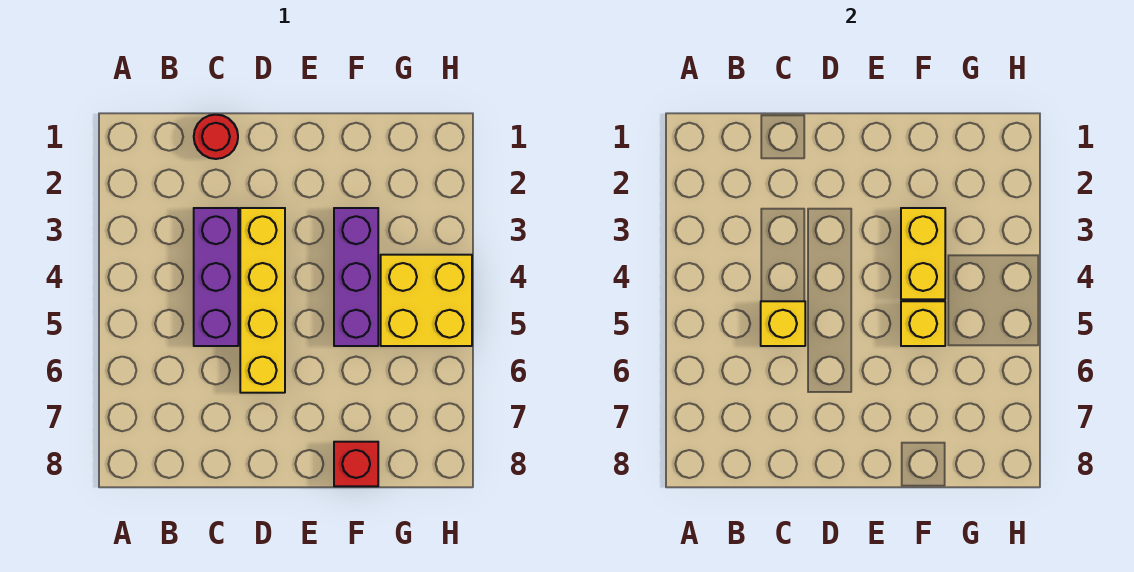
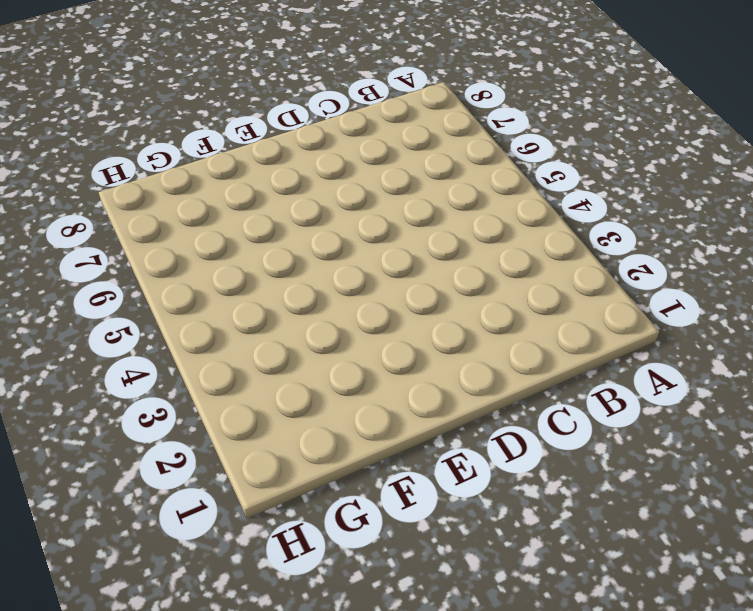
none -> red 1x1 round brick [194,115,238,159]
none -> purple 1x3 brick [194,208,238,346]

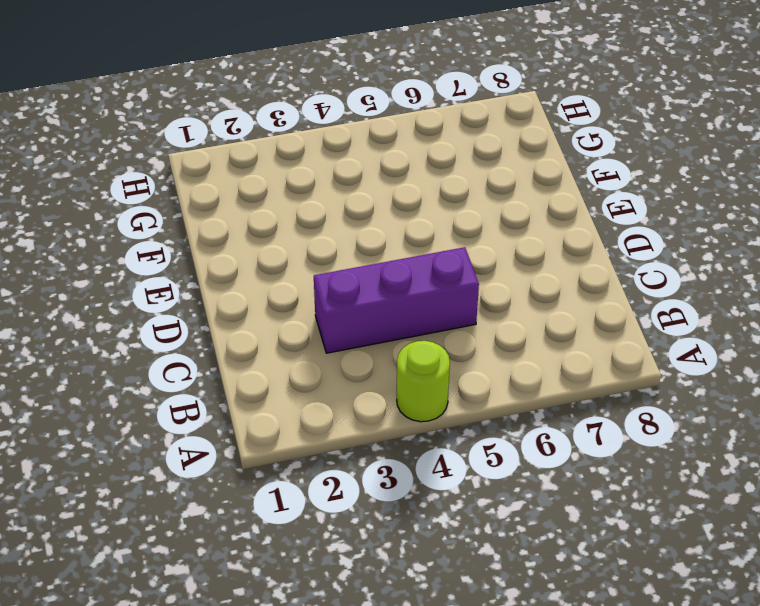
lime 1x1 round brick [397,341,450,422] -> none
none -> red 1x1 round brick [194,115,238,159]
none -> yellow 1x4 brick [240,208,285,393]

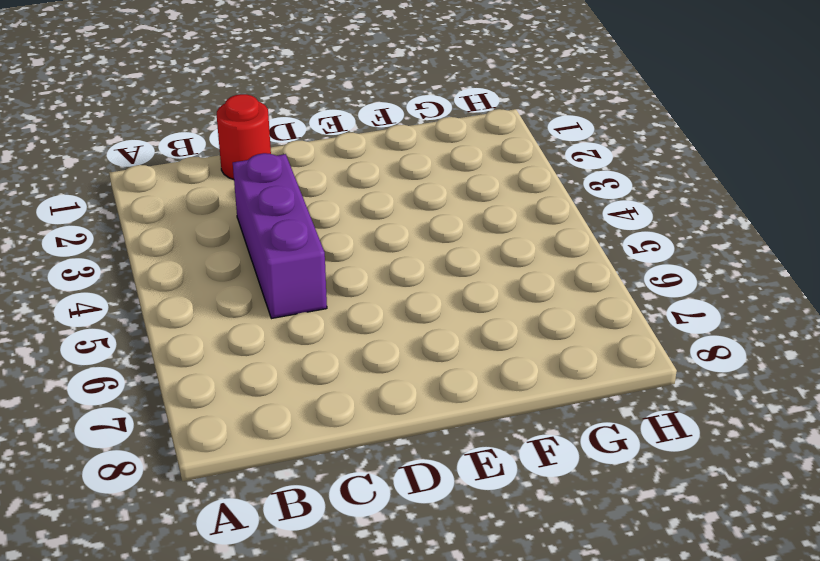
none -> yellow 1x4 brick [240,208,285,393]
none -> purple 1x3 brick [334,208,378,346]

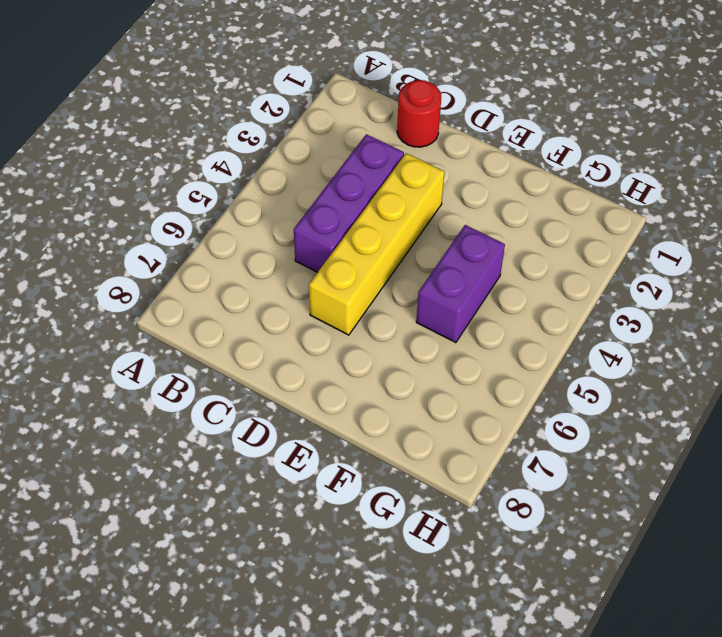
purple 1x2 brick [416,225,505,343] -> purple 1x3 brick [334,208,378,346]
none -> red 1x1 brick [334,442,378,486]
none -> yellow 2x2 brick [381,255,472,346]

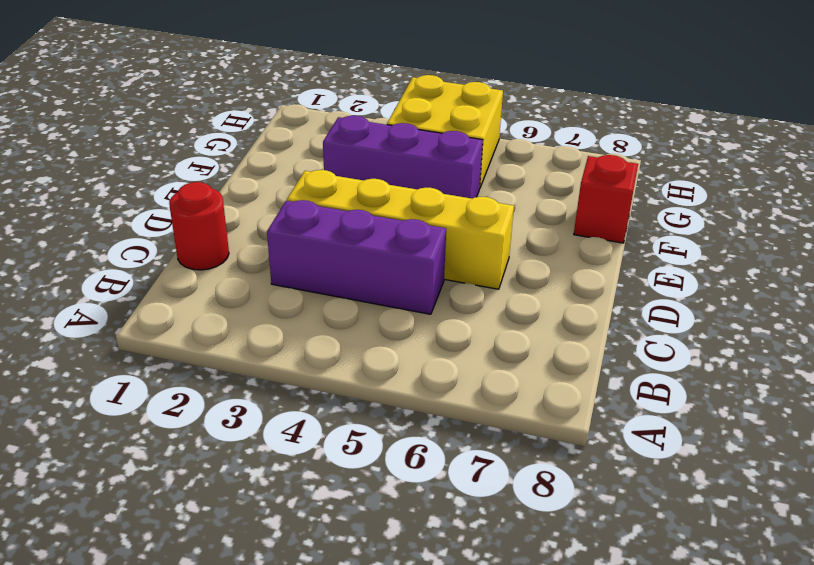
none -> yellow 1x1 brick [761,301,805,346]
none -> yellow 1x2 brick [901,208,945,299]

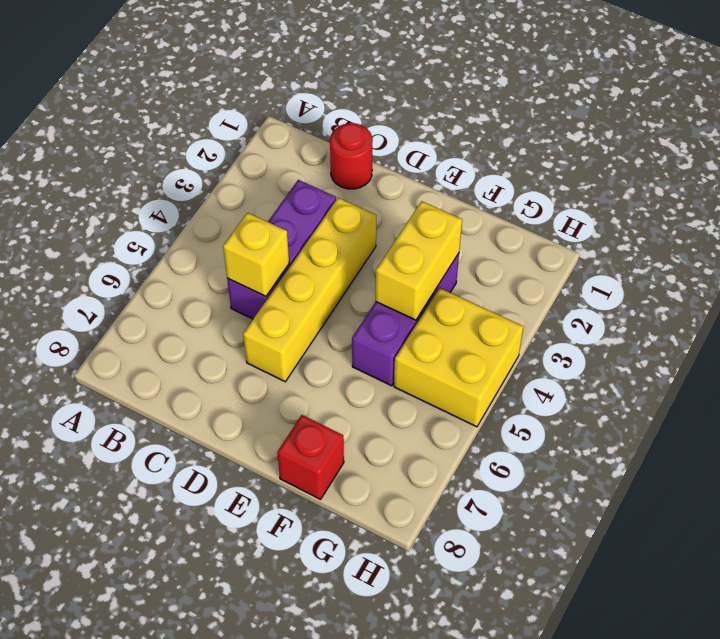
none -> yellow 1x1 brick [901,301,945,346]

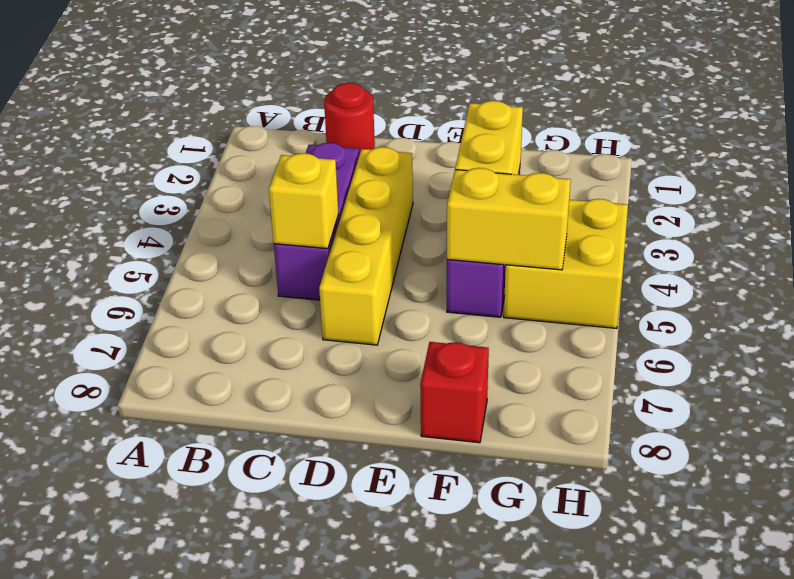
yellow 1x2 brick [447,168,571,270] -> yellow 1x1 brick [901,301,945,346]

